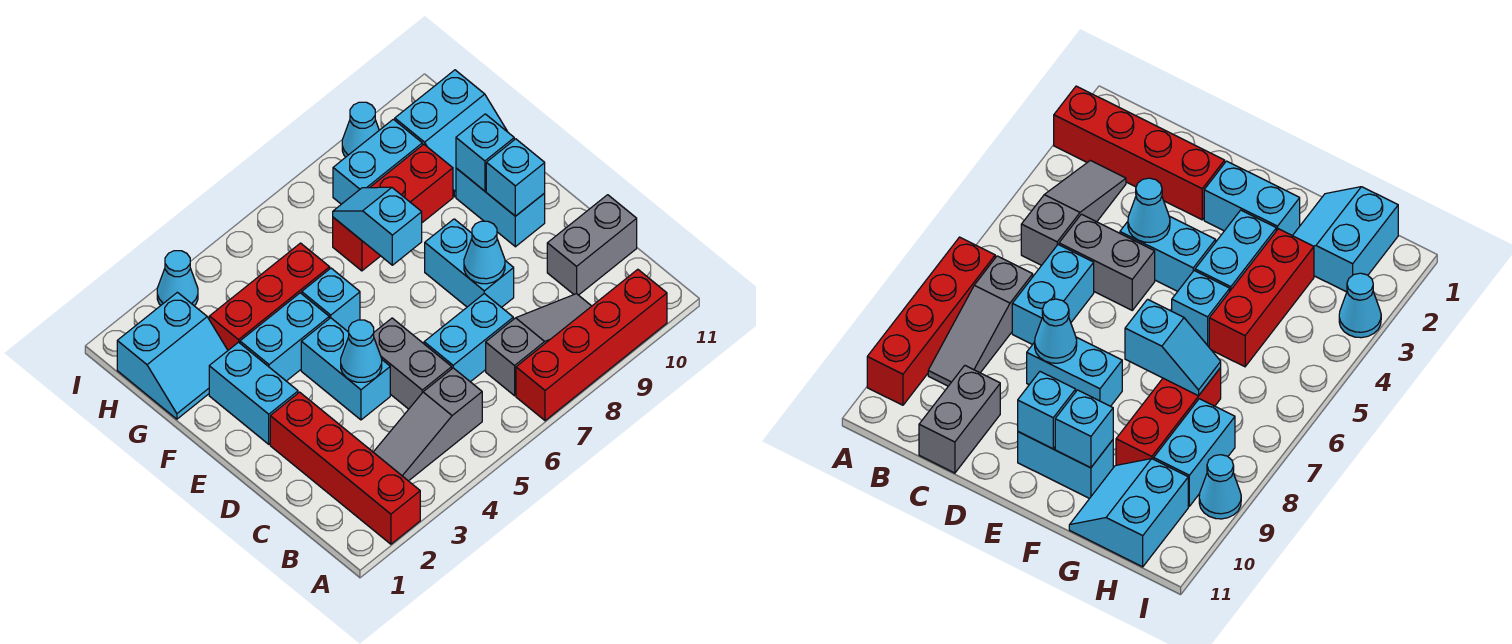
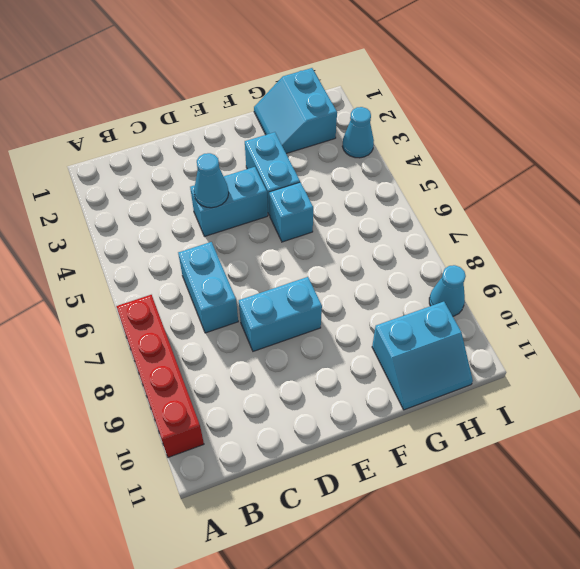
cyan 2x2 slope [372,302,473,410] -> cyan 2x2 slope turned to [395,70,508,197]
none -> red 1x4 brick [270,392,420,544]
none -> grey 1x3 slope [374,368,482,481]
none -> grey 1x3 slope [486,294,591,396]

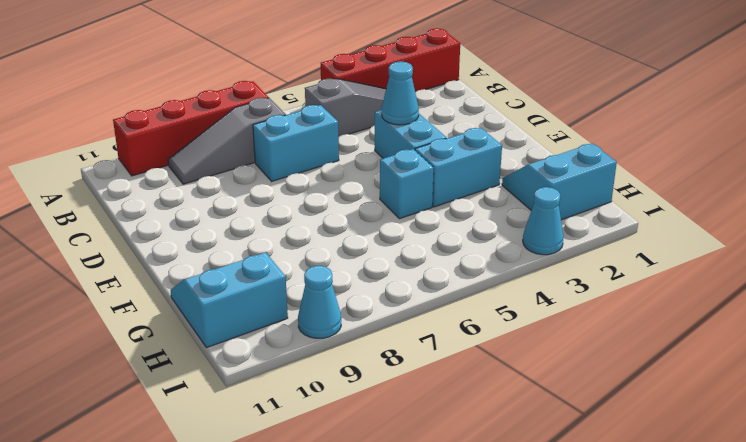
red 1x4 brick [321,28,460,92] -> red 1x4 brick turned to [270,392,420,544]
none -> grey 1x2 brick [374,318,452,409]
none -> grey 1x2 brick [547,195,637,295]
none -> cyan 1x2 brick [425,219,514,307]

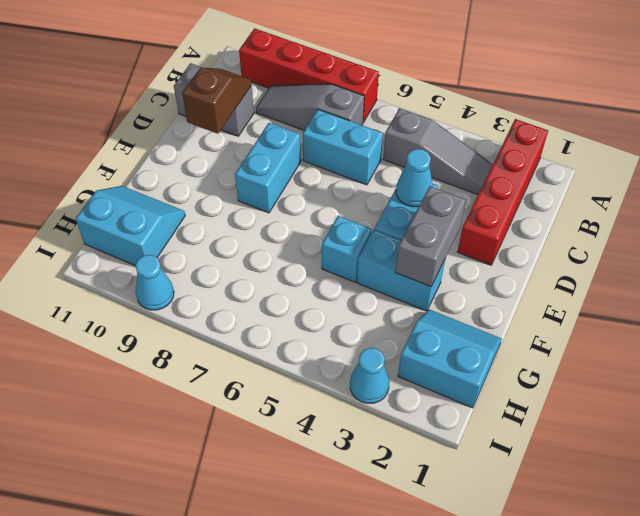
brown 1x2 slope [182,68,251,134] -> none
grey 1x2 brick [395,186,466,287] -> grey 1x2 brick moved to [374,318,452,409]
none -> cyan 1x2 brick [209,342,298,444]
none -> cyan 1x2 brick [456,168,545,247]
none -> red 1x3 brick [209,243,330,350]

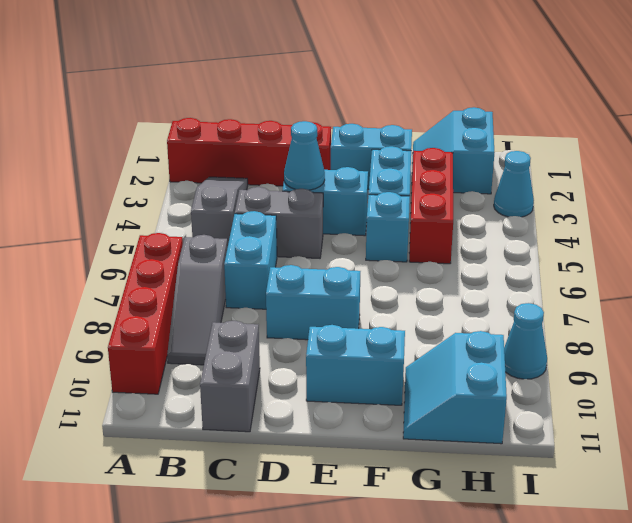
none -> red 1x3 brick [333,144,453,271]
none -> cyan 1x2 brick [333,119,422,204]
none -> cyan 1x1 cone [464,221,505,284]

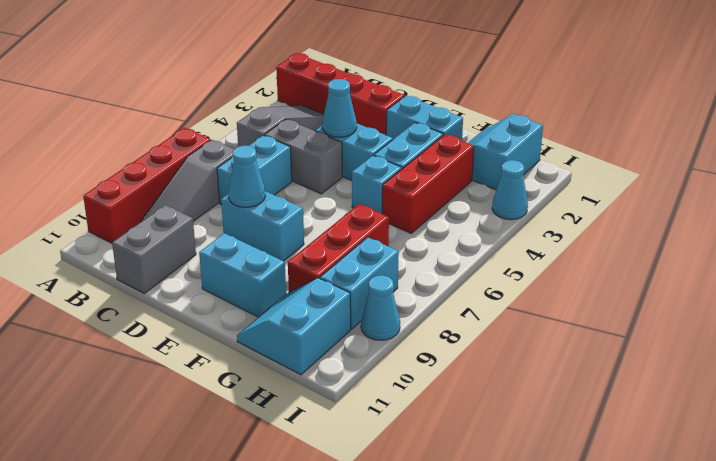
none -> cyan 1x1 brick [486,139,545,216]
none -> cyan 1x2 slope [333,187,422,265]
none -> cyan 1x1 brick [456,114,514,191]

